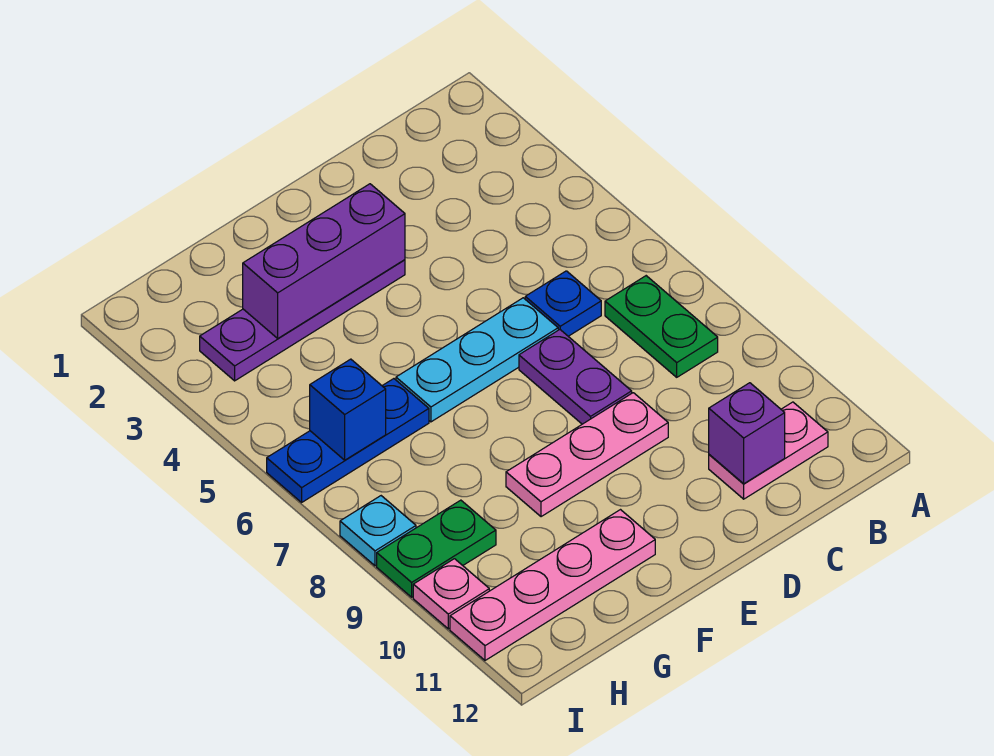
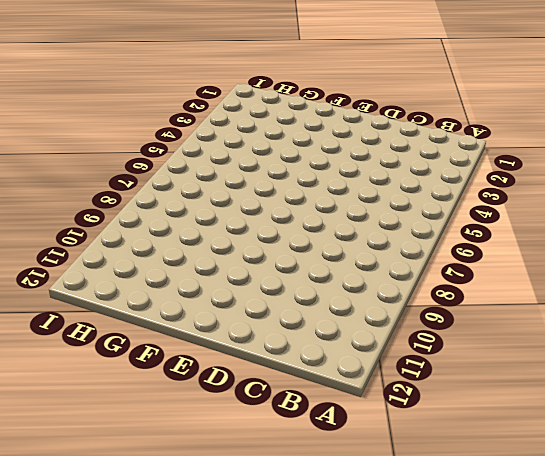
none -> green 1x2 plate [605,276,718,377]
none -> pink 1x2 plate [709,402,828,499]
none -> blue 1x1 plate [525,271,601,336]

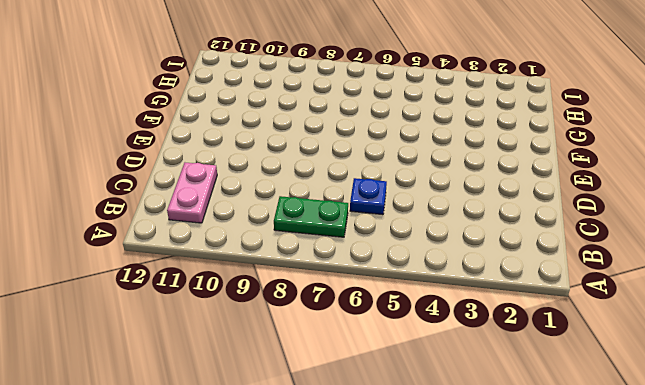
none -> cyan 1x3 plate [396,298,558,422]
none -> purple 1x2 plate [519,330,632,424]
none -> pink 1x3 plate [506,393,668,517]

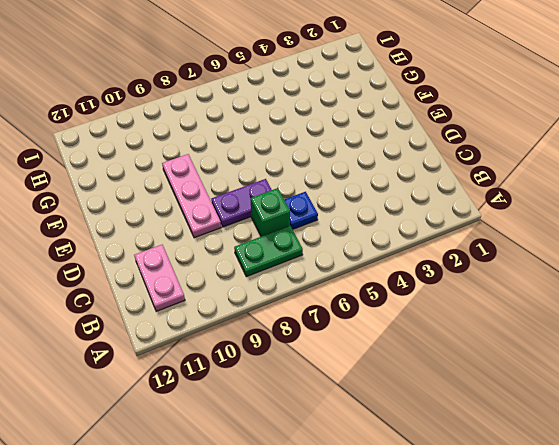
green 1x1 brick [250,188,290,236] -> none
none -> cyan 1x3 plate [396,298,558,422]
none -> purple 1x4 plate [200,260,405,381]
none -> pink 1x4 plate [450,510,655,660]

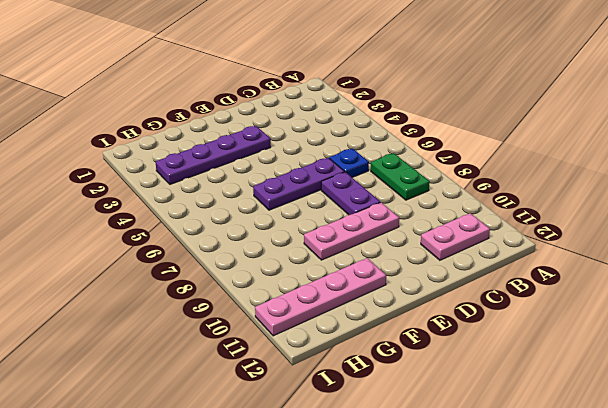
purple 1x3 plate [253,158,344,210] -> cyan 1x3 plate [396,298,558,422]
none -> blue 1x3 plate [267,379,429,502]
none -> green 1x2 plate [377,500,496,597]
none -> cyan 1x1 plate [340,496,416,566]

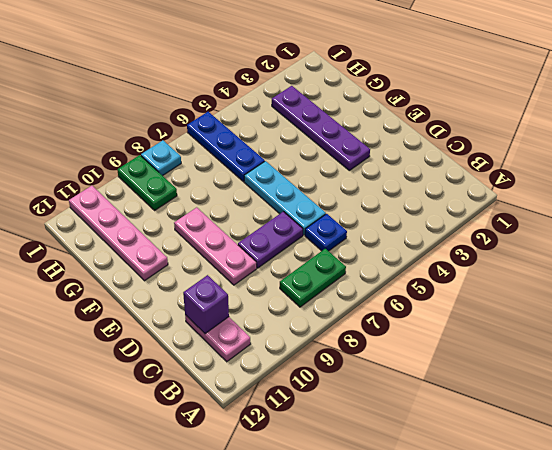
none -> pink 1x1 plate [413,559,489,629]
none -> purple 1x3 brick [243,184,405,338]
none -> blue 1x1 brick [310,359,386,460]

